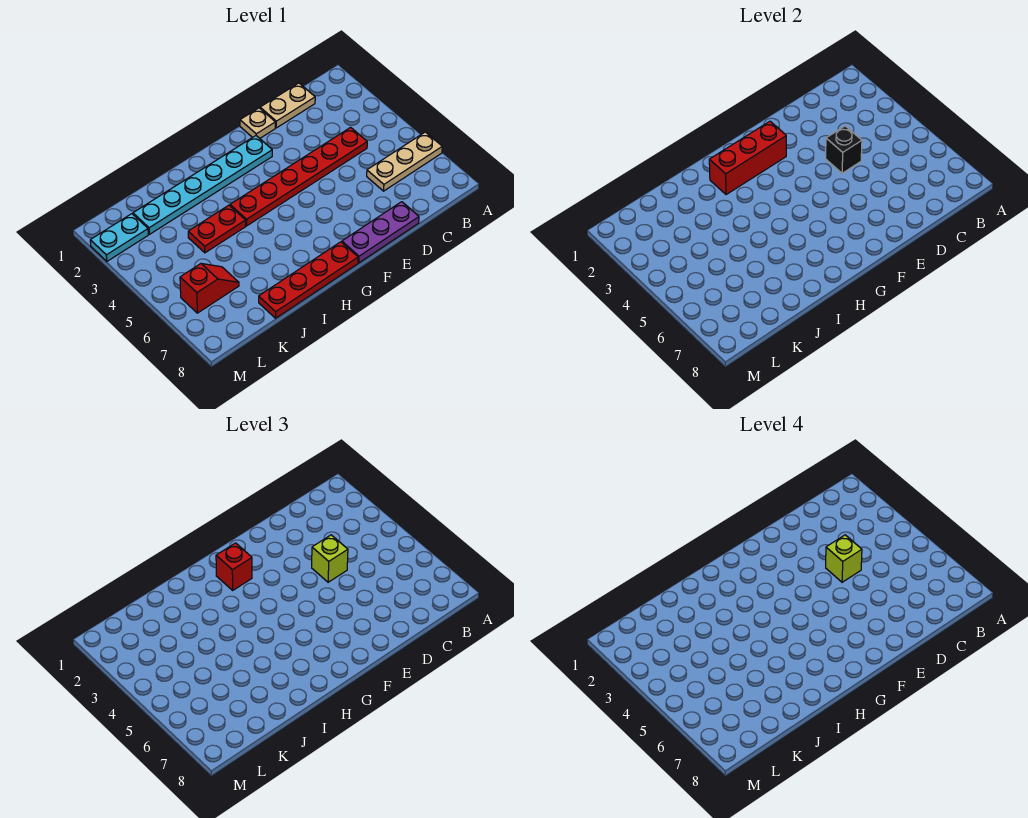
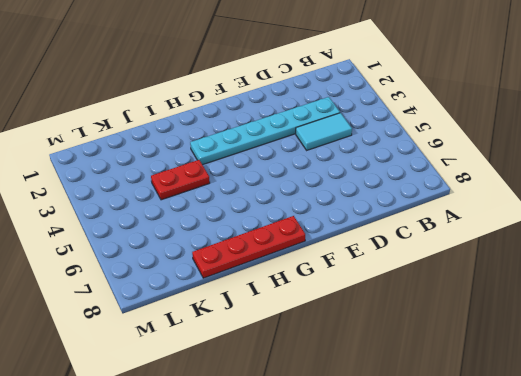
cyan 1x6 plate [190,97,340,165] -> cyan 1x6 plate moved to [133,136,272,234]
cyan 1x2 tile [296,113,352,150] -> red 1x6 plate [230,127,367,226]
none -> tan 1x3 plate [367,132,442,191]
none -> tan 1x2 plate [260,83,315,128]
none -> purple 1x3 plate [342,202,419,263]

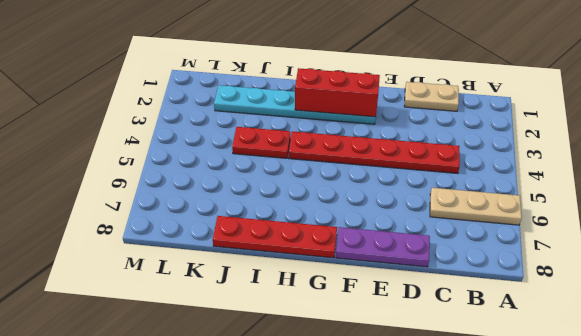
none -> tan 1x1 plate [240,108,275,138]
none -> red 1x2 slope [180,264,239,313]
none -> cyan 1x2 plate [90,214,148,261]

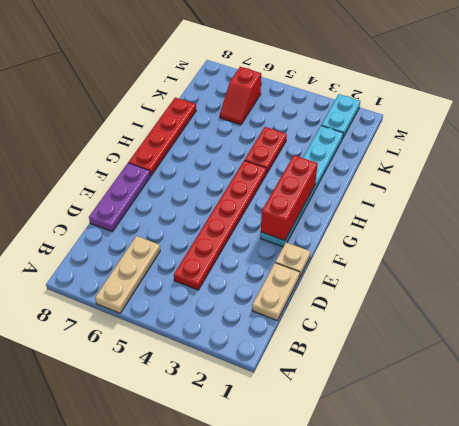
none -> black 1x1 brick [826,126,862,173]
none -> lime 1x1 brick [312,535,348,582]
none -> red 1x1 brick [216,543,252,590]

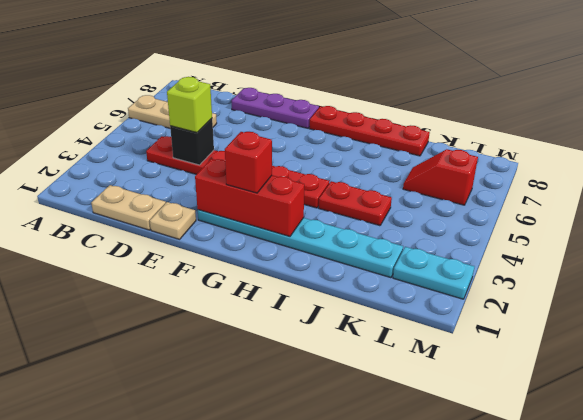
none -> lime 1x1 brick [826,535,862,582]

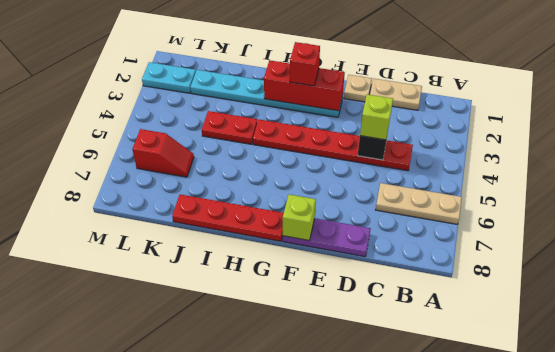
lime 1x1 brick [283,195,316,241] -> lime 1x1 brick moved to [826,535,862,582]

